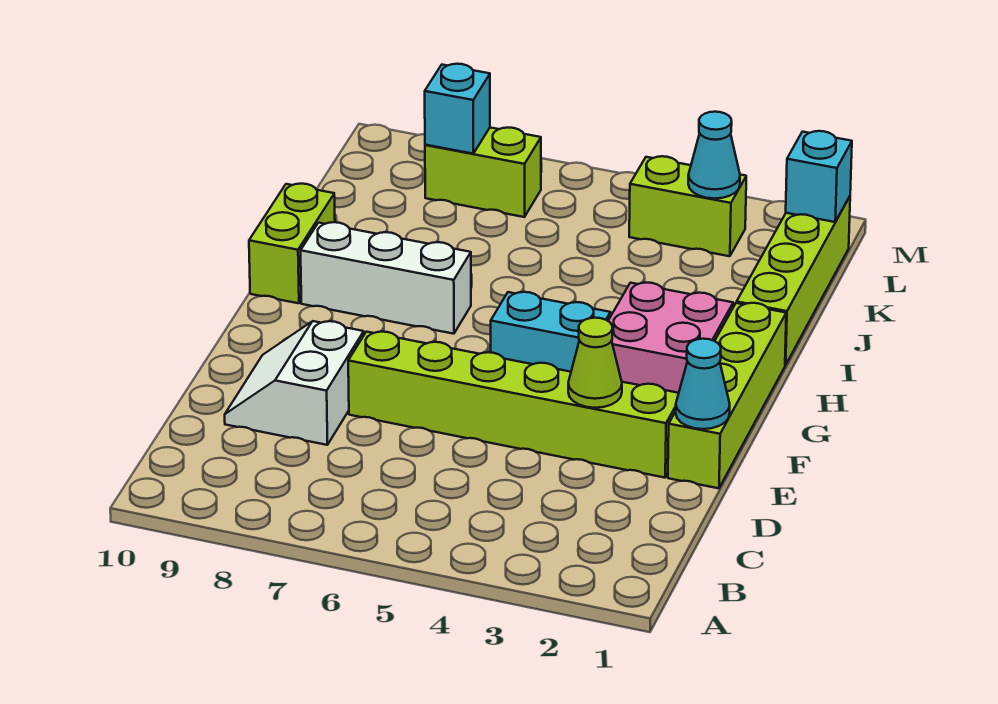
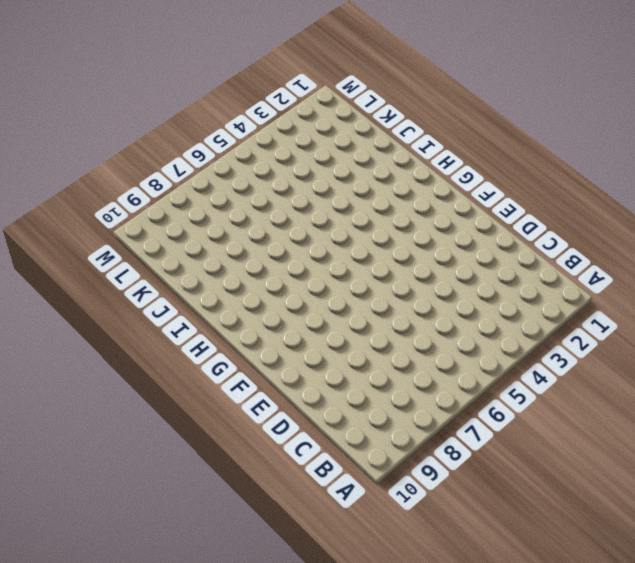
none -> white 2x2 slope [225,321,364,445]
none -> lime 1x4 brick [668,303,786,488]
none -> lime 1x6 brick [348,332,679,478]

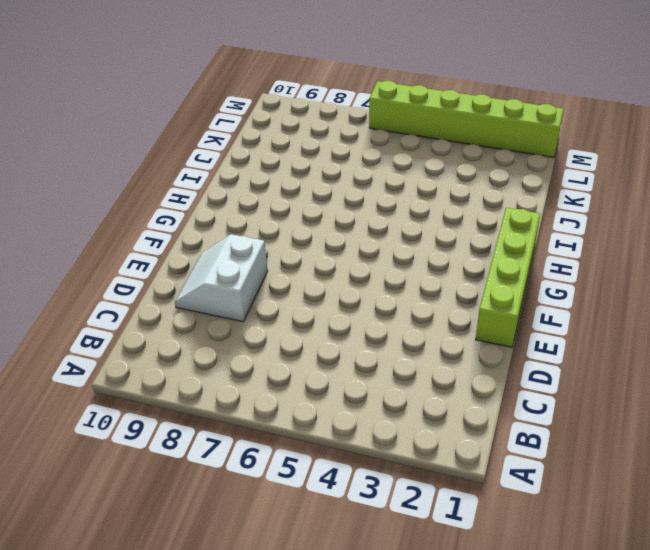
lime 1x6 brick [369,81,564,158] -> lime 1x6 brick moved to [348,332,679,478]
none -> pink 2x2 brick [608,283,733,393]
none -> cyan 1x2 brick [491,292,611,372]
none -> white 1x3 brick [301,222,471,334]

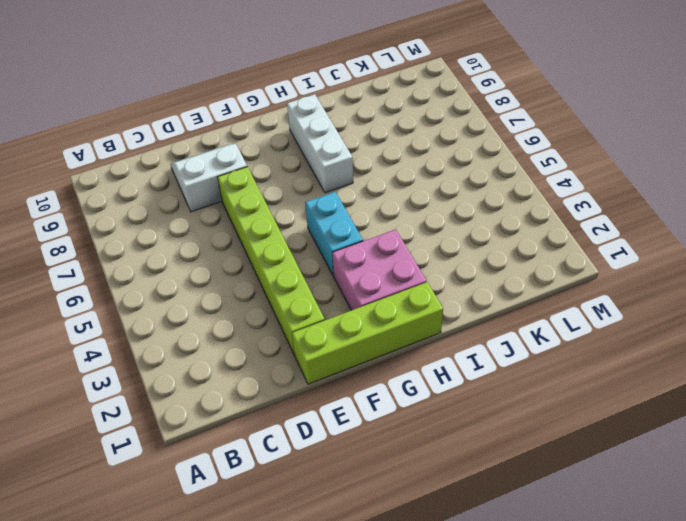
none -> lime 1x2 brick [249,184,335,303]
none -> lime 1x4 brick [737,197,850,365]
none -> lime 1x2 brick [629,156,746,256]

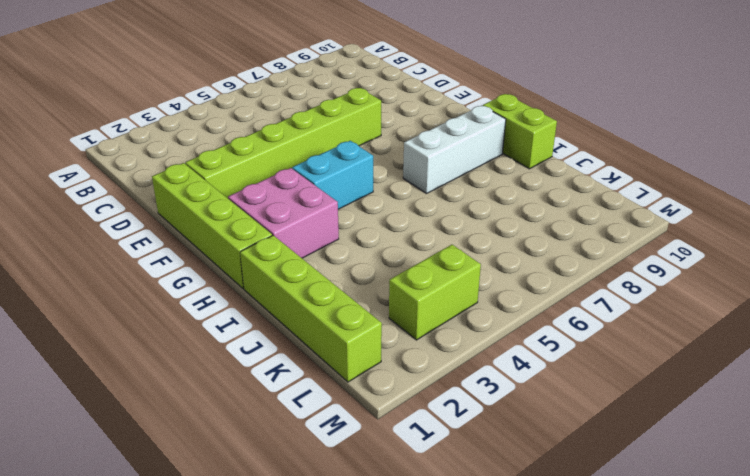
none -> white 2x2 slope [225,321,364,445]
none -> lime 1x2 brick [425,128,541,217]
none -> cyan 1x1 cone [676,339,730,429]

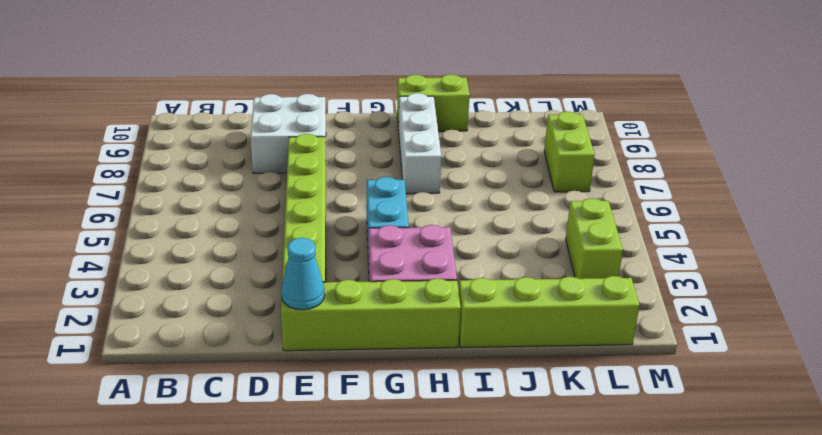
white 2x2 brick [251,94,326,173] -> white 2x2 slope [225,321,364,445]
none -> lime 1x1 cone [568,318,622,408]
none -> cyan 1x1 brick [786,131,852,222]
none -> cyan 1x1 cone [688,112,740,199]

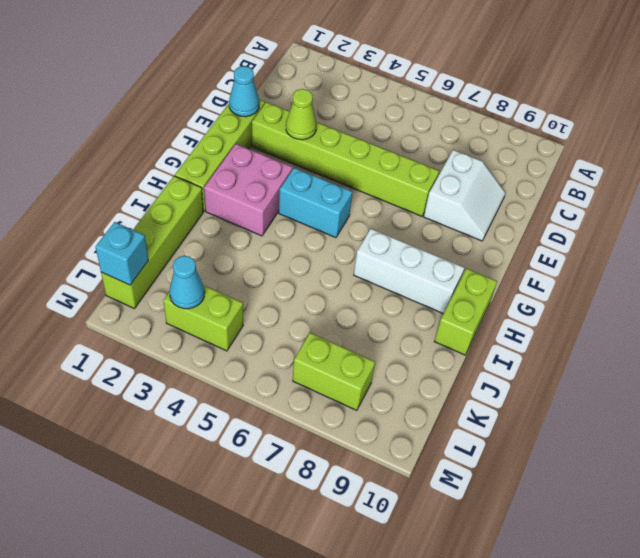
none -> cyan 1x1 brick [425,64,490,154]

